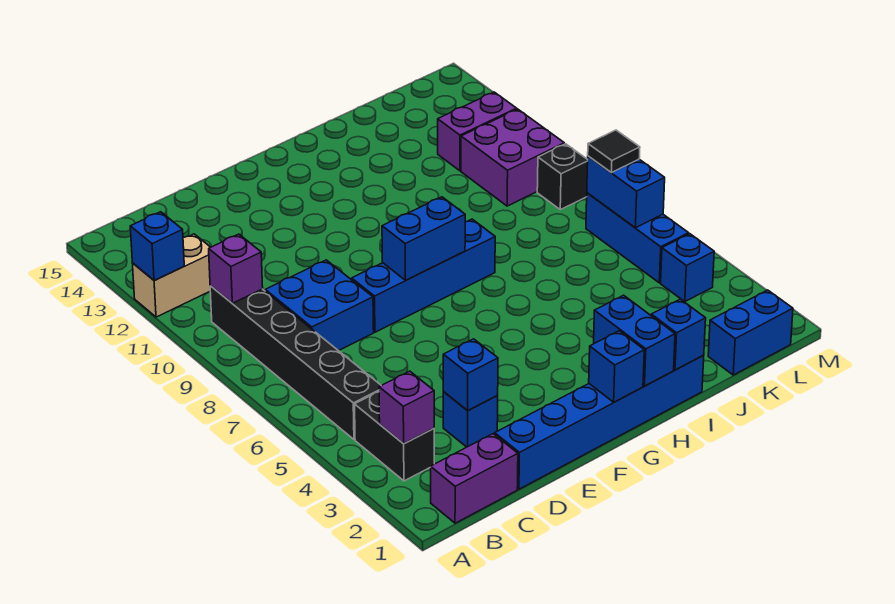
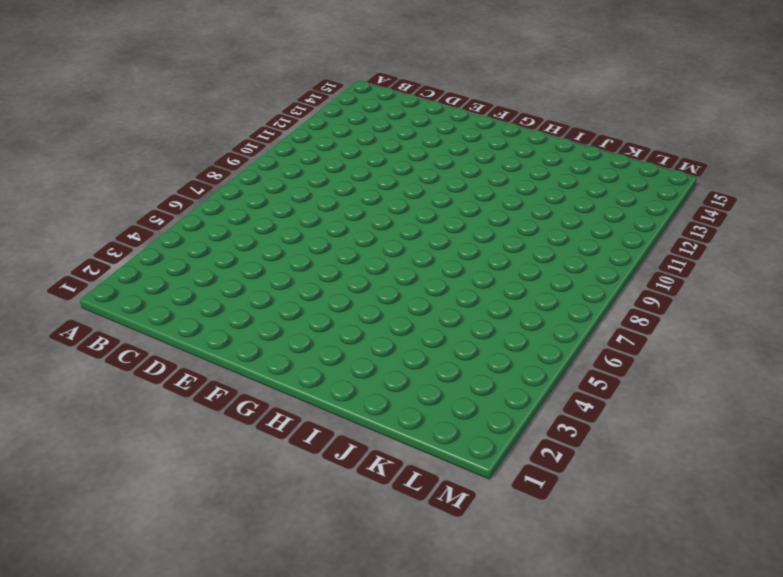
none -> tan 1x2 brick [132,234,211,317]
none -> purple 1x2 brick [431,434,518,523]
none -> black 1x2 brick [355,392,434,481]

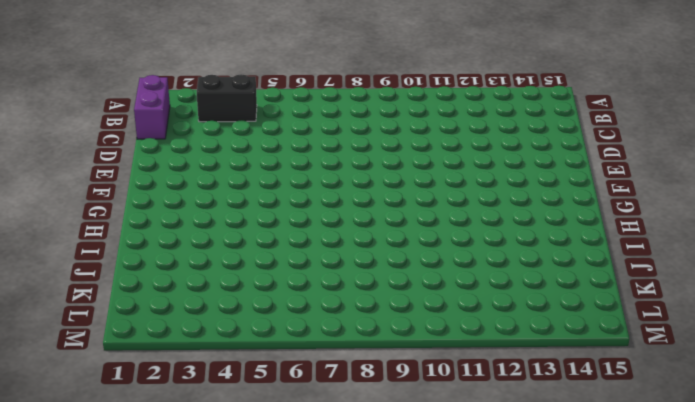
none -> tan 1x2 brick [132,234,211,317]
none -> black 1x6 brick [210,286,381,439]
none -> blue 2x2 brick [265,260,374,351]

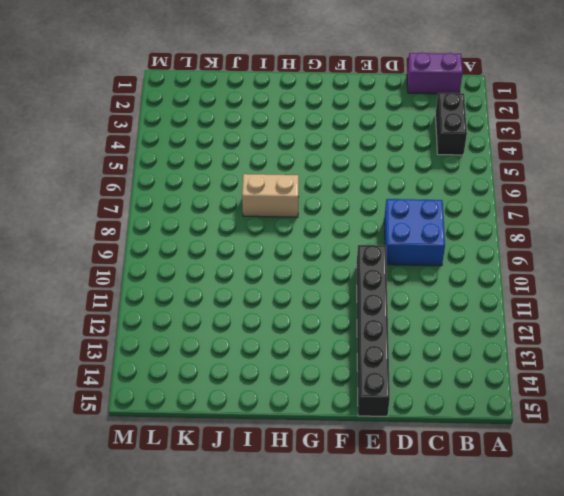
black 1x6 brick [356,245,390,416] -> black 1x6 brick moved to [210,286,381,439]
tan 1x2 brick [242,174,299,217] -> tan 1x2 brick moved to [132,234,211,317]
none -> blue 1x6 brick [495,355,704,489]
none -> blue 1x1 brick [443,392,498,447]
none -> blue 1x4 brick [352,219,495,332]

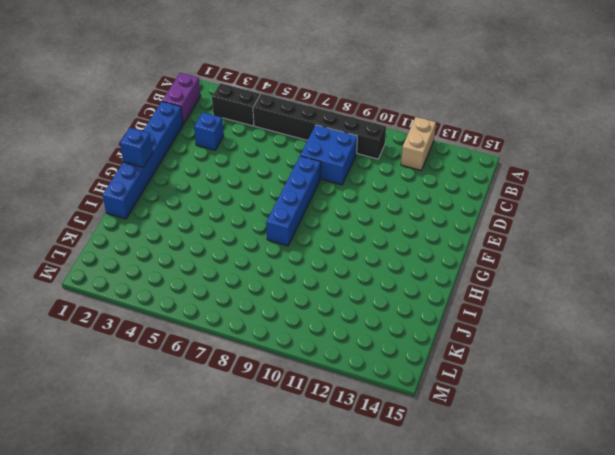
none -> blue 1x2 brick [708,290,793,375]
none -> purple 2x2 brick [461,109,564,206]
none -> purple 1x2 brick [438,92,517,171]

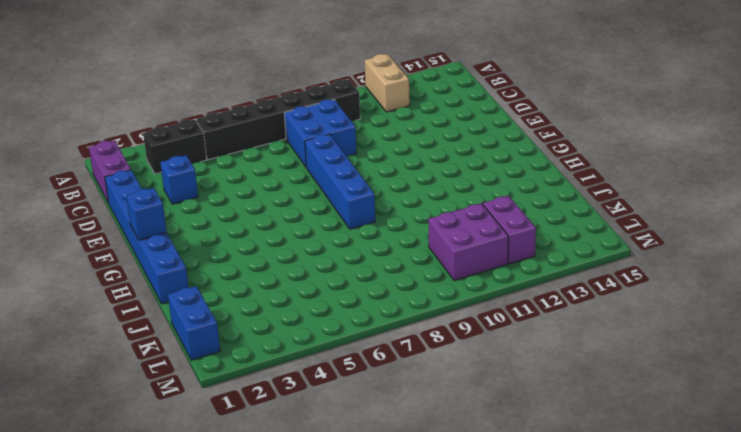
none -> blue 1x1 brick [661,234,714,302]
none -> blue 1x3 brick [586,193,689,283]
none -> black 1x1 brick [537,144,588,210]

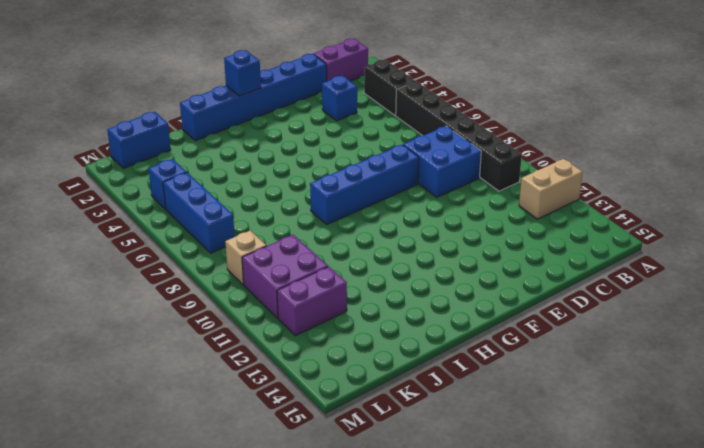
tan 1x1 brick [225,231,266,285] -> black 1x1 brick [537,144,588,210]
none -> blue 1x1 brick [130,212,184,281]
none -> purple 1x1 brick [379,371,434,444]
none -> purple 1x1 brick [209,234,263,303]

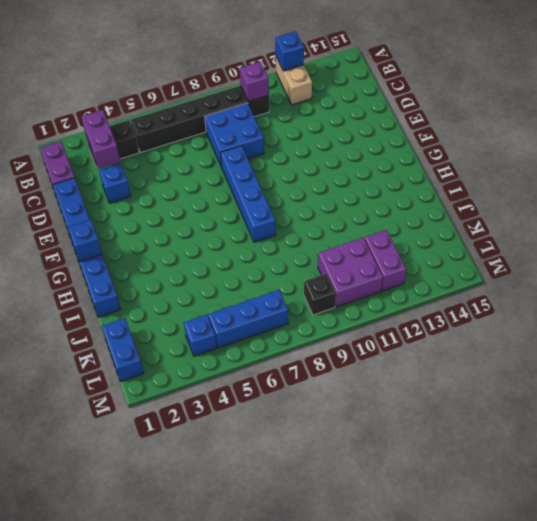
purple 1x2 brick [81,110,120,169] -> purple 1x1 brick [379,371,434,444]
none -> blue 1x1 brick [443,339,498,411]
none -> blue 1x2 brick [382,197,465,280]
none -> blue 1x2 brick [594,295,675,386]

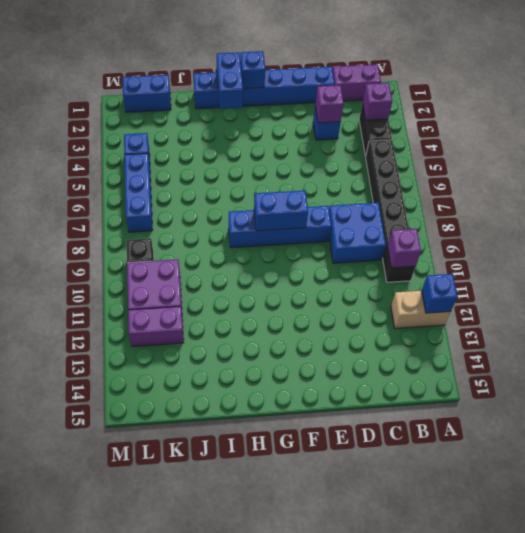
purple 1x1 brick [315,85,344,123] -> blue 1x1 brick [443,339,498,411]
none -> blue 1x1 brick [651,299,706,370]
none -> blue 1x2 brick [587,156,665,228]
none -> black 1x1 tile [588,130,640,172]

